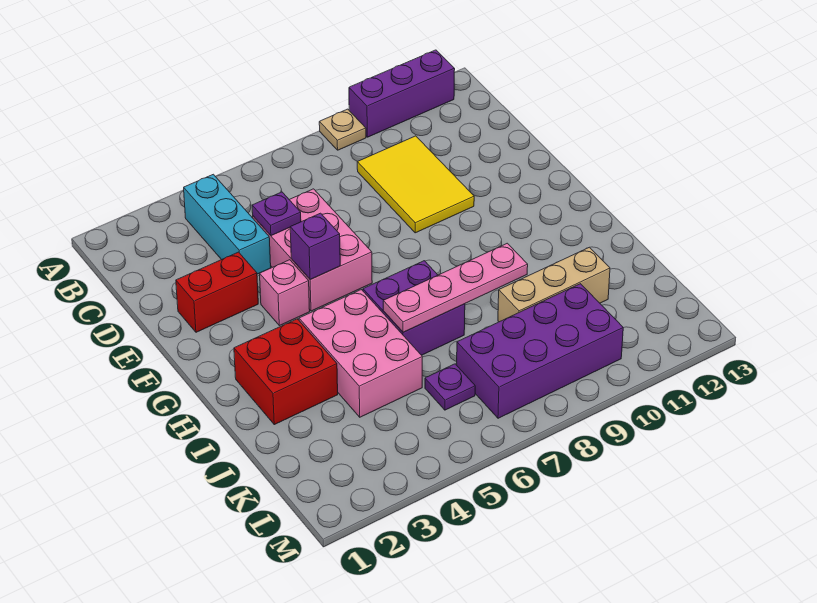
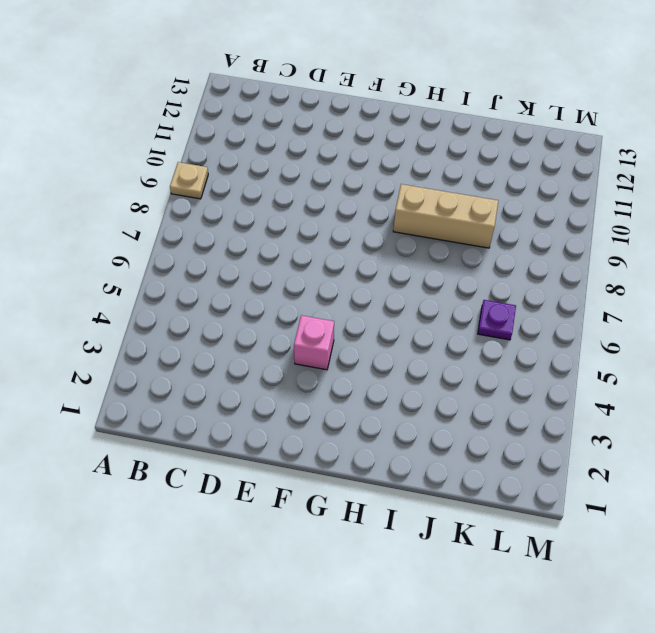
tan 1x3 brick [393,184,498,248] -> tan 1x3 brick turned to [498,247,610,322]
none -> purple 1x3 brick [349,50,455,137]
none -> cyan 1x3 brick [184,174,271,274]
none -> yellow 2x3 tile [357,136,474,233]

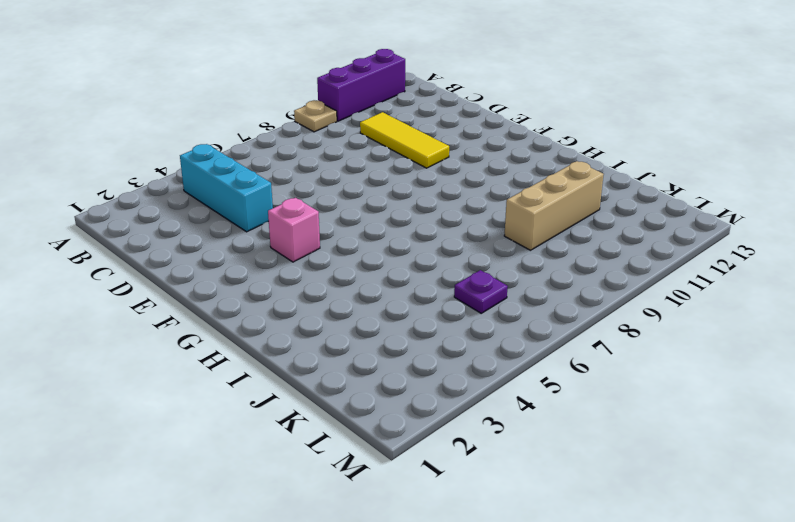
yellow 1x3 tile [360,112,449,168] -> yellow 2x3 tile [357,136,474,233]
none -> pink 2x3 brick [253,189,372,311]
none -> red 1x2 brick [176,252,258,332]
none -> red 2x2 brick [234,319,338,425]

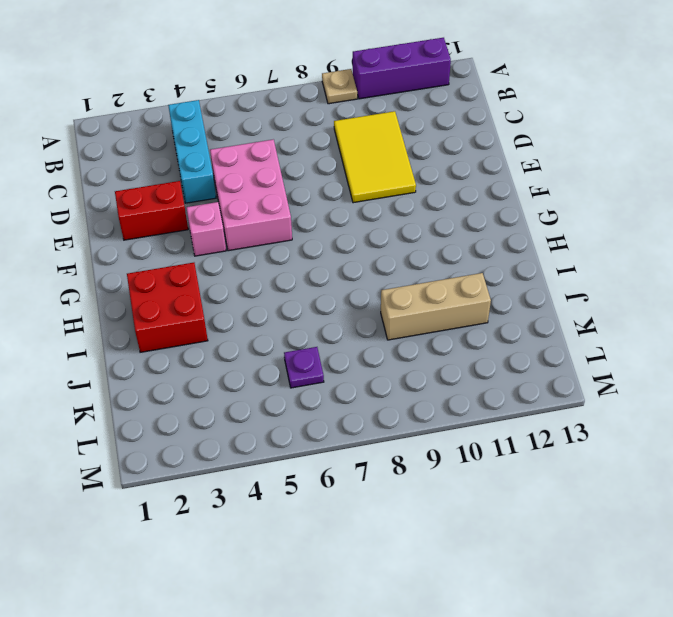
none -> pink 2x3 brick [299,290,422,417]
none -> purple 2x2 brick [363,261,465,355]
none -> purple 2x4 brick [457,284,623,418]

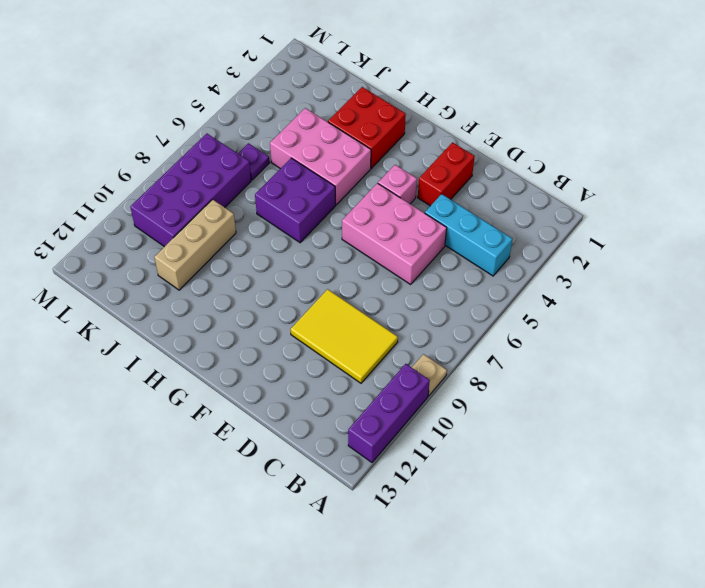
none -> purple 1x1 plate [252,192,301,236]
none -> purple 1x1 brick [290,213,340,279]
none -> pink 1x4 plate [383,243,528,332]

